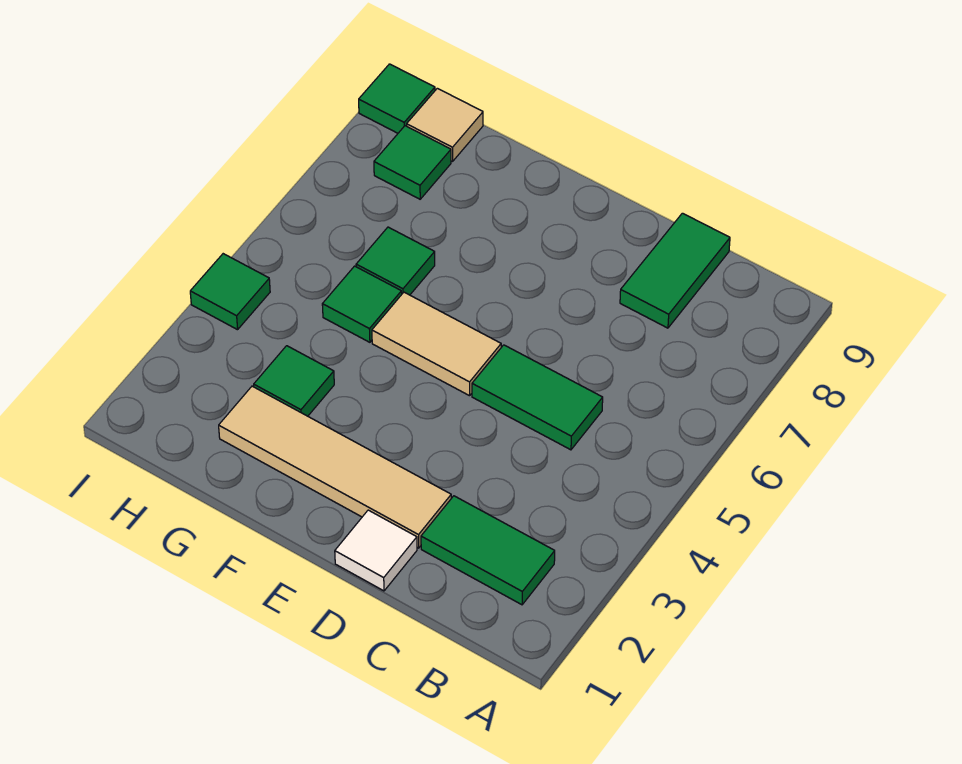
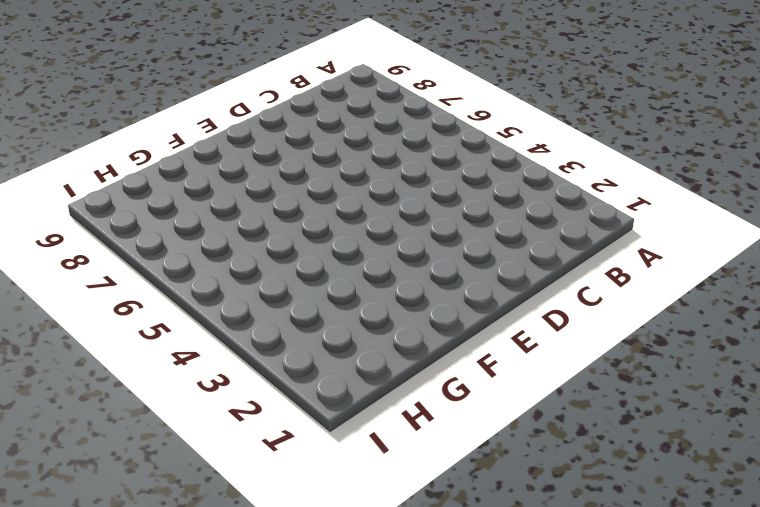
none -> green 1x2 tile [421,496,555,605]
none -> green 1x2 tile [472,345,603,450]
none -> green 1x2 tile [620,213,730,328]

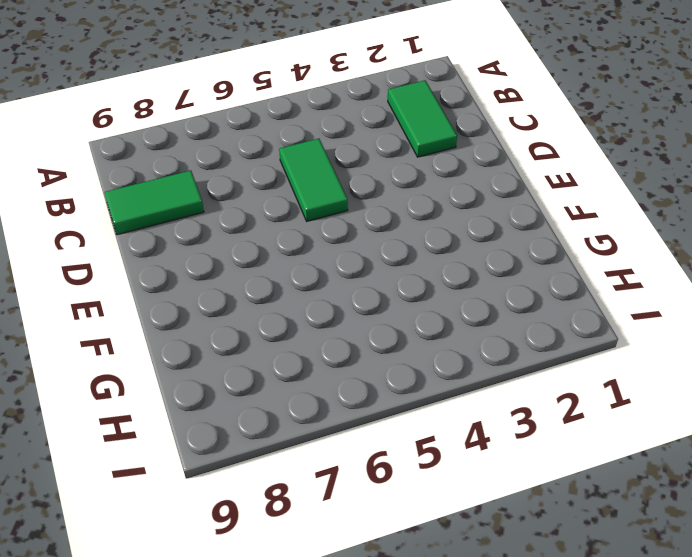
none -> white 1x1 tile [335,510,417,591]
none -> tan 1x4 tile [219,386,451,548]
none -> tan 1x2 tile [372,292,501,396]

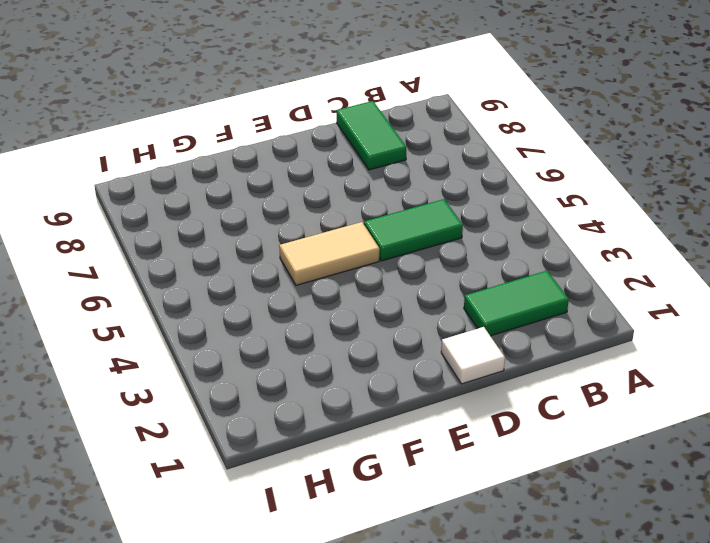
none -> tan 1x4 tile [219,386,451,548]
none -> green 1x1 tile [254,346,334,416]
none -> green 1x1 tile [322,266,402,342]

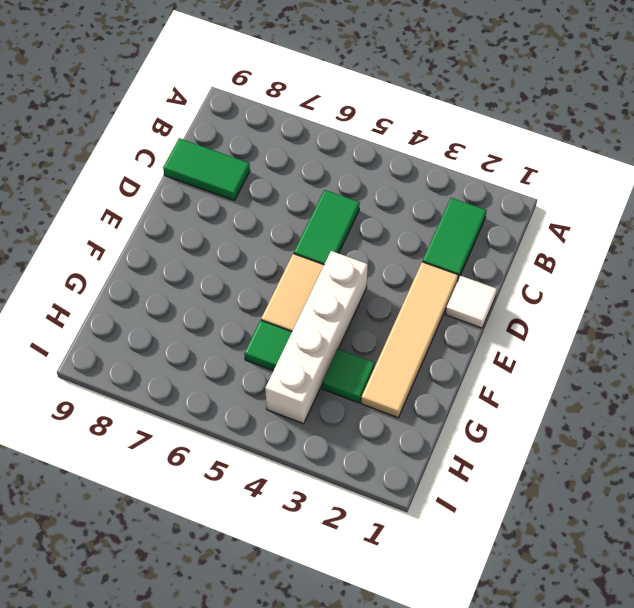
white 1x4 brick [265,251,368,424] -> none
none -> green 1x1 tile [356,227,435,295]
none -> green 1x1 tile [374,126,451,199]
none -> tan 1x1 tile [407,88,483,161]

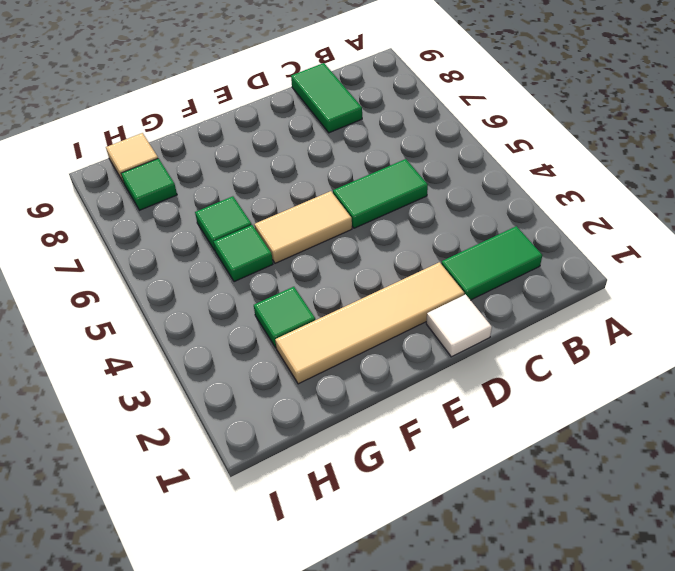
none -> green 1x1 tile [190,254,270,330]
none -> green 1x1 tile [359,64,435,133]

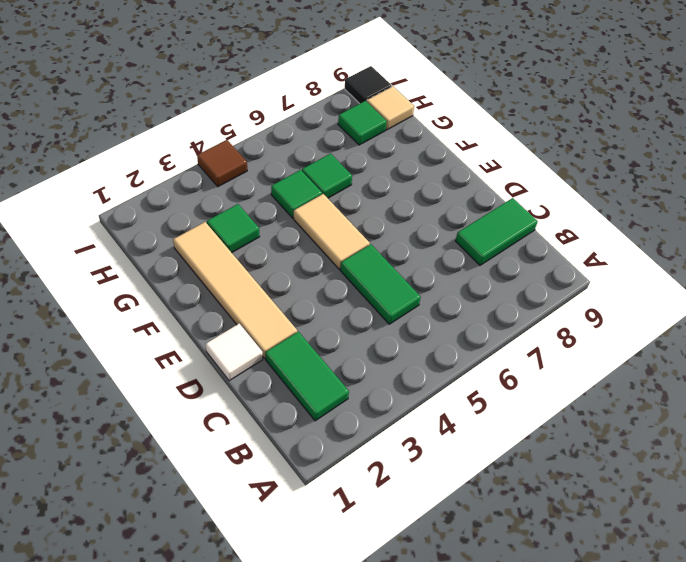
brown 1x1 tile [197,140,247,187] -> green 1x1 tile [190,254,270,330]
black 1x1 tile [344,66,392,104] -> green 1x1 tile [359,64,435,133]

